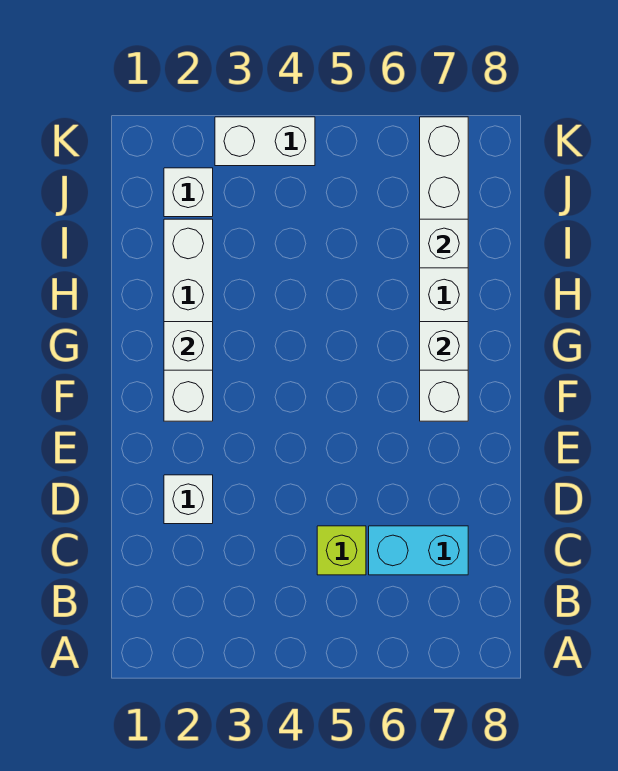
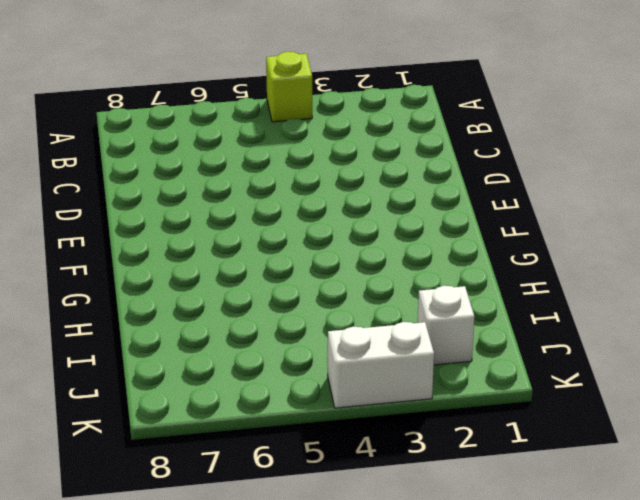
lime 1x1 brick [266,52,312,122] -> lime 1x1 brick moved to [317,526,366,575]
none -> cyan 1x2 brick [369,526,468,575]
none -> white 1x1 brick [164,475,213,524]

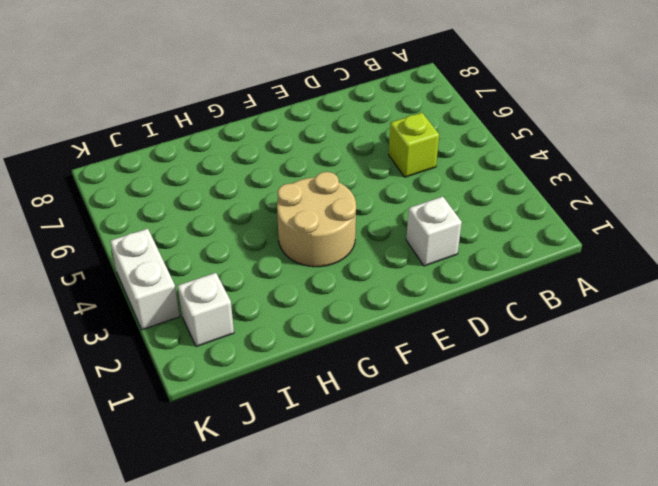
tan 2x2 round brick [277,172,356,267] -> none
none -> cyan 1x2 brick [369,526,468,575]
none -> white 1x4 brick [164,219,213,421]

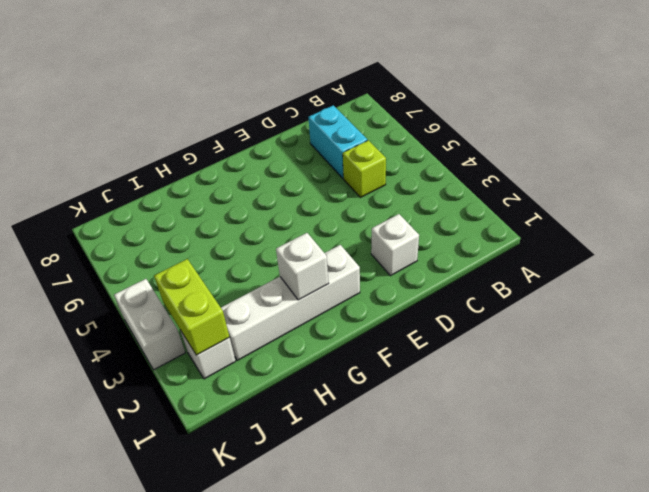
lime 1x2 brick [154,259,229,355] -> none
none -> white 1x6 brick [420,117,468,421]
none -> white 1x1 brick [420,322,468,370]

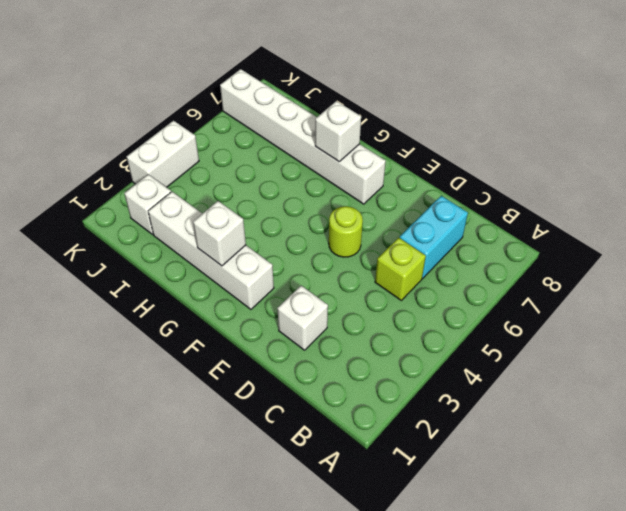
lime 1x1 round brick [329,206,363,257] -> none
none -> white 1x1 brick [420,219,468,268]

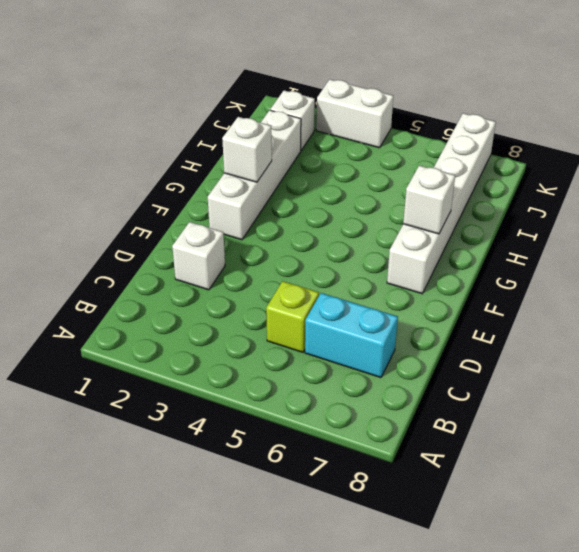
none -> white 1x1 brick [420,219,468,268]

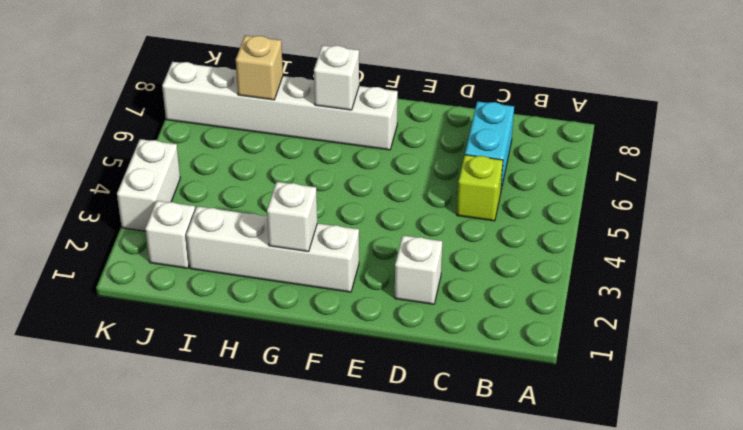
tan 1x1 brick [236,36,283,100] -> white 1x1 brick [420,219,468,268]

